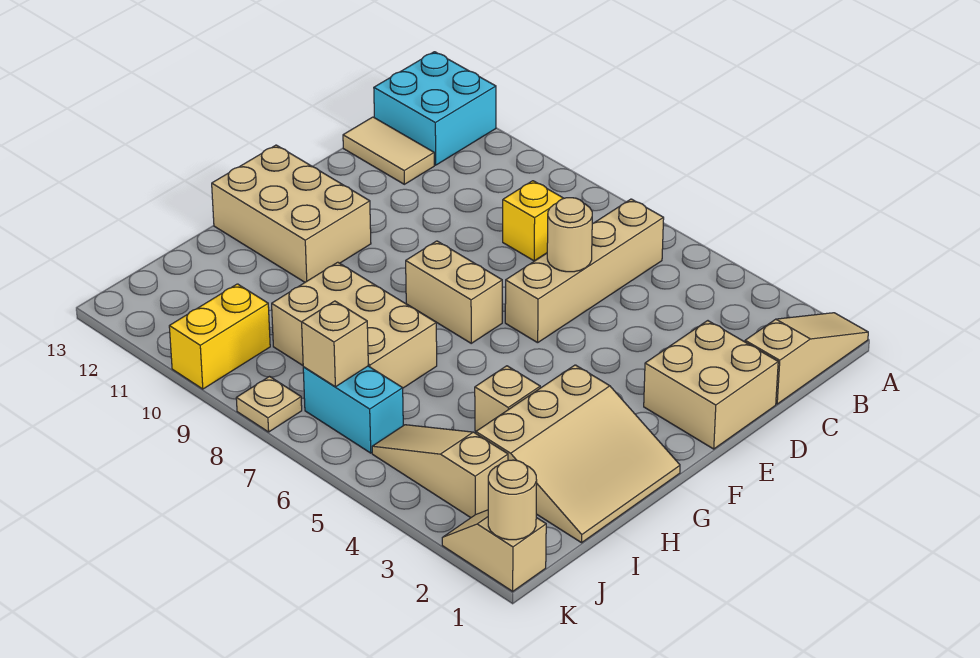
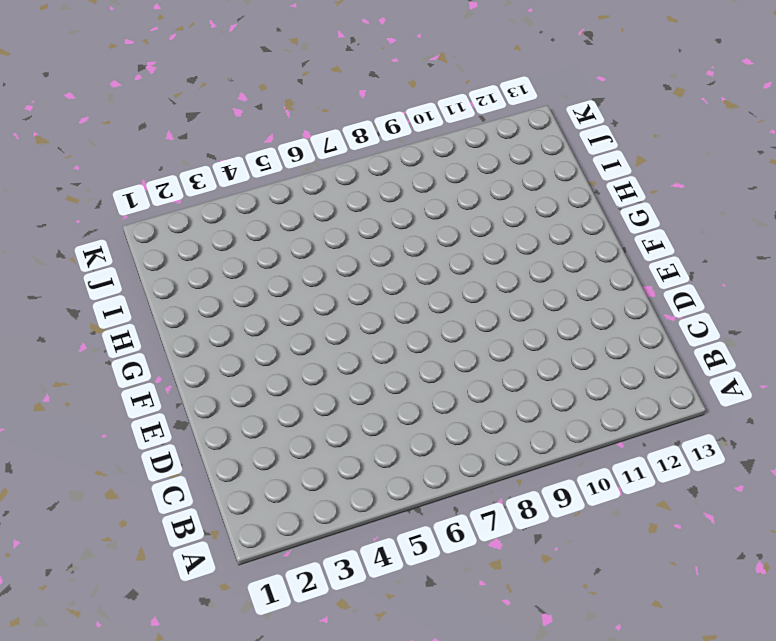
none -> tan 1x3 slope [745,313,868,404]
none -> cyan 2x2 brick [374,52,496,165]
none -> tan 1x4 brick [505,199,664,343]

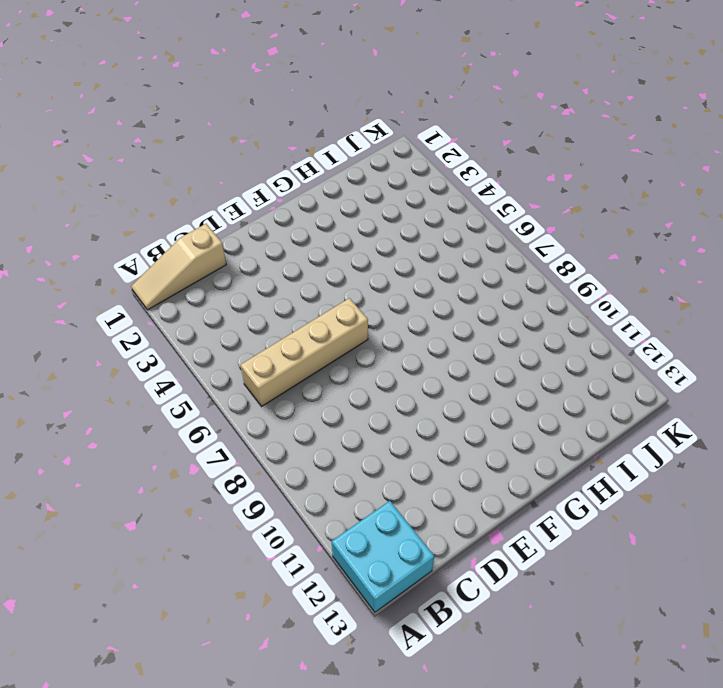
none -> yellow 1x1 brick [503,181,564,261]
none -> tan 1x2 tile [343,117,434,184]
none -> tan 2x2 brick [644,321,778,449]

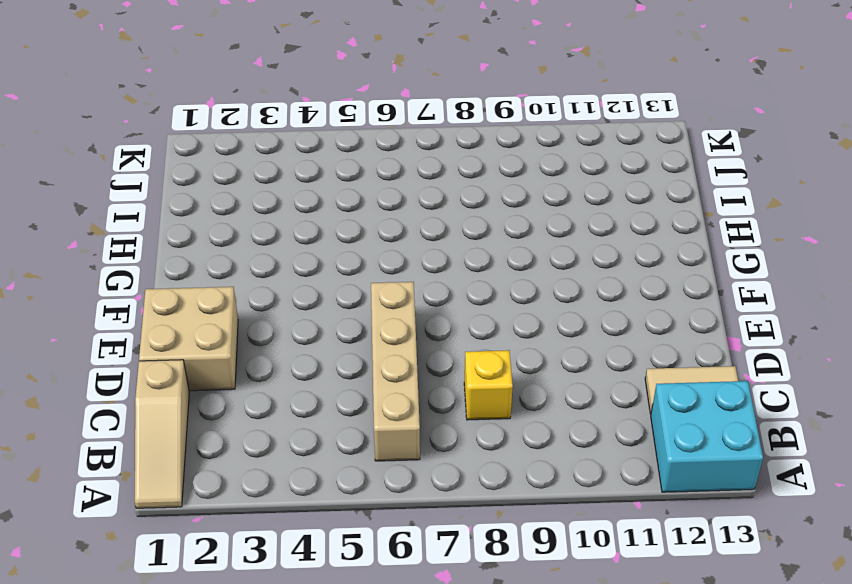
none -> tan 1x2 brick [406,241,502,343]
none -> tan 2x3 brick [212,145,371,282]
none -> tan 3x3 slope [476,365,680,543]

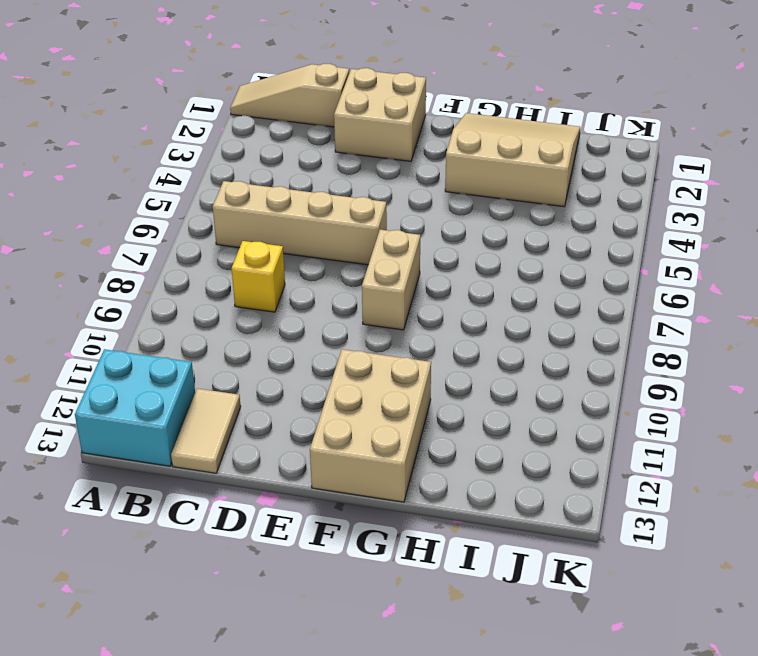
none -> tan 1x1 brick [475,366,540,431]
none -> tan 2x3 brick [272,262,437,388]
none -> tan 1x3 slope [372,425,508,518]

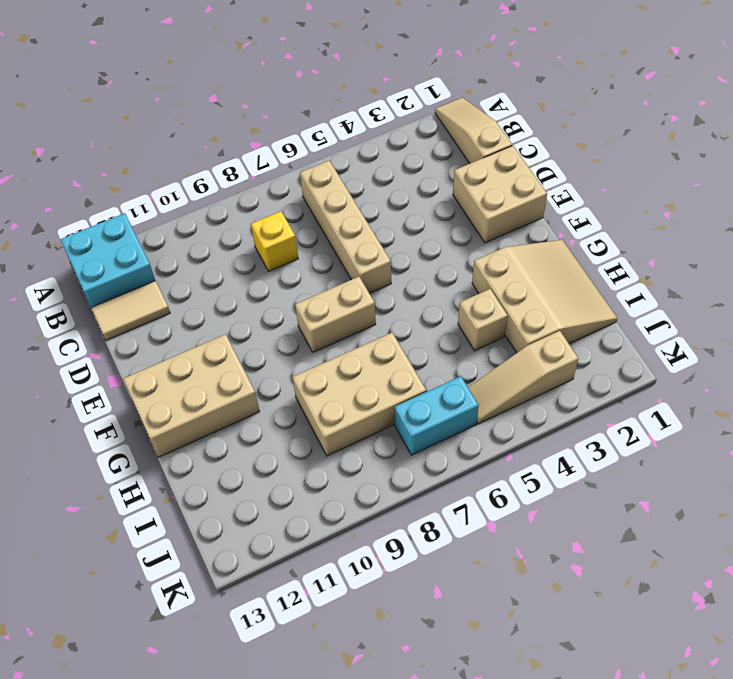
none -> yellow 1x2 brick [169,284,270,389]
none -> tan 1x2 slope [442,510,546,591]
none -> tan 1x1 plate [236,377,302,432]

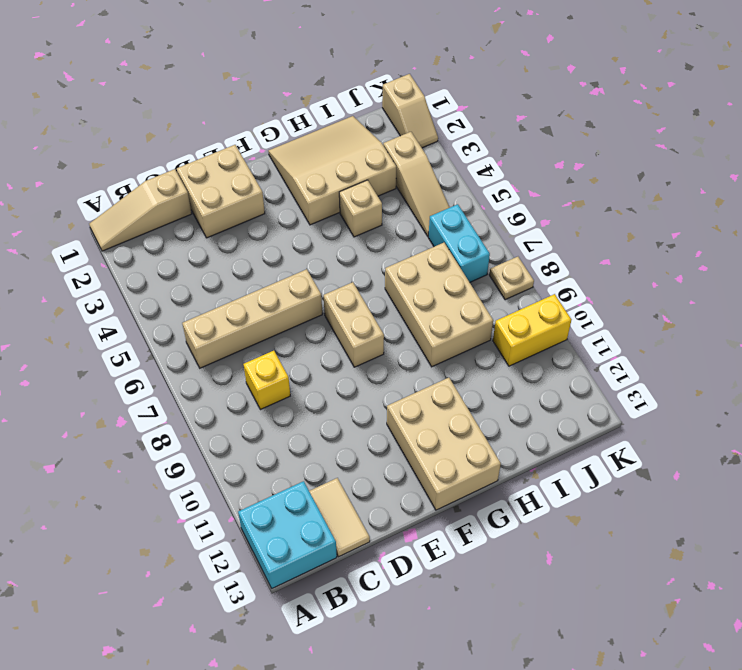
none -> tan 1x1 round brick [547,198,592,272]
none -> tan 1x1 brick [302,301,368,387]
none -> tan 1x1 round brick [488,460,537,540]

